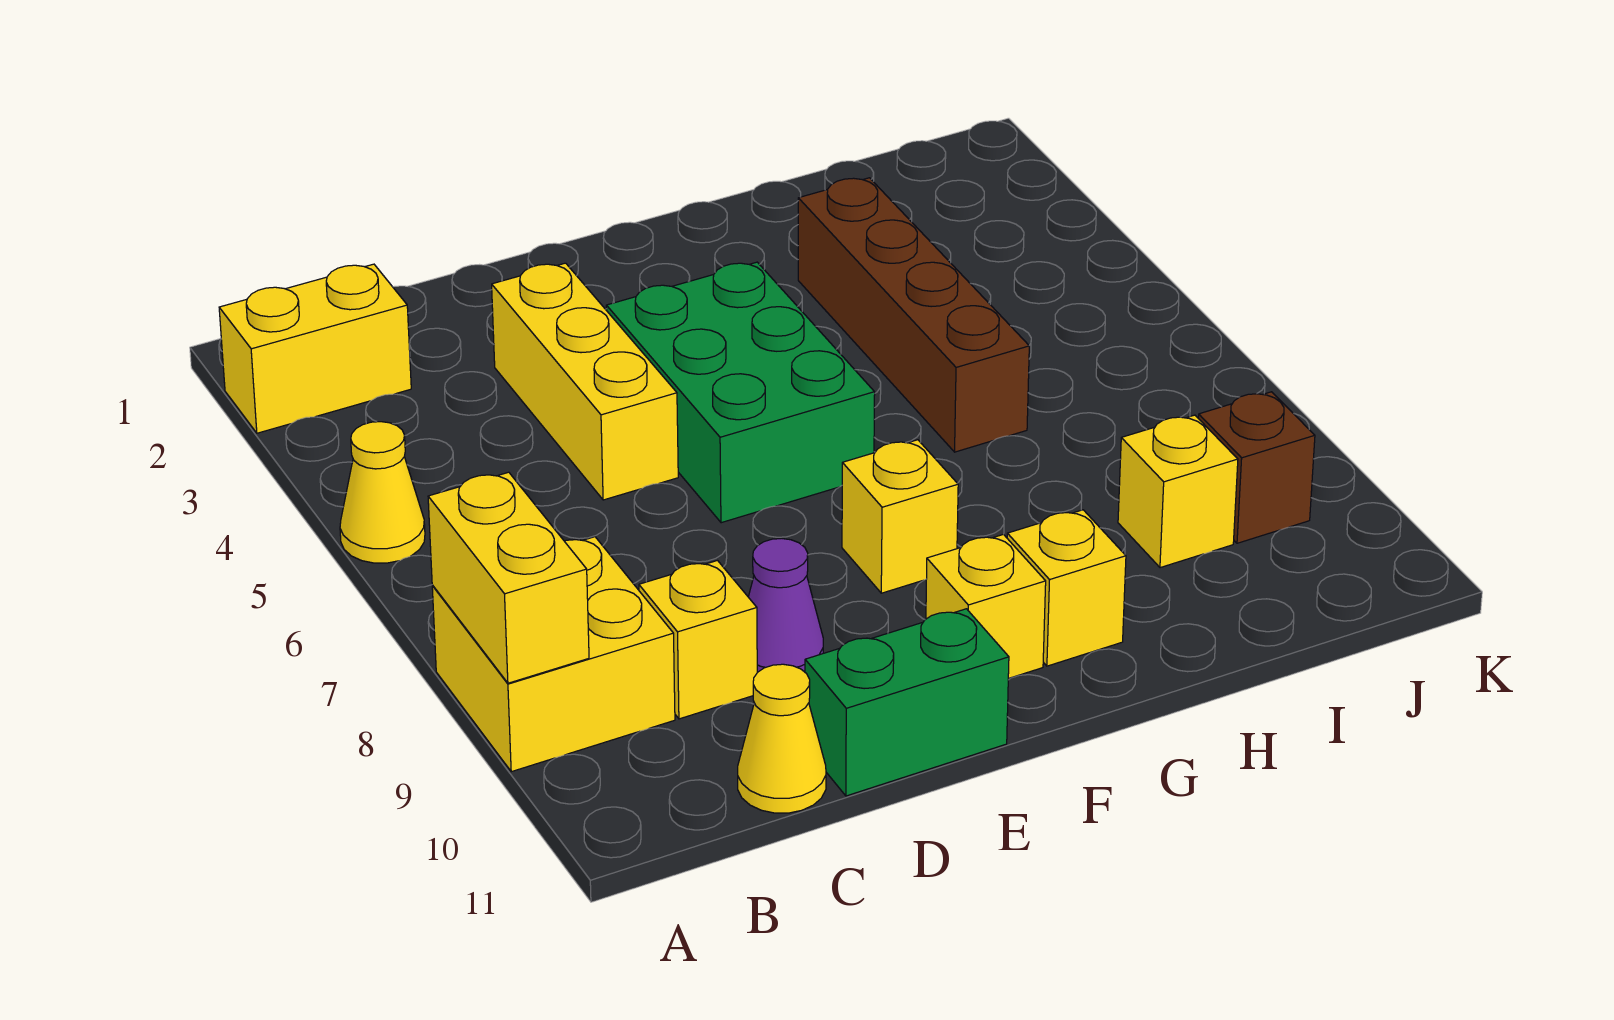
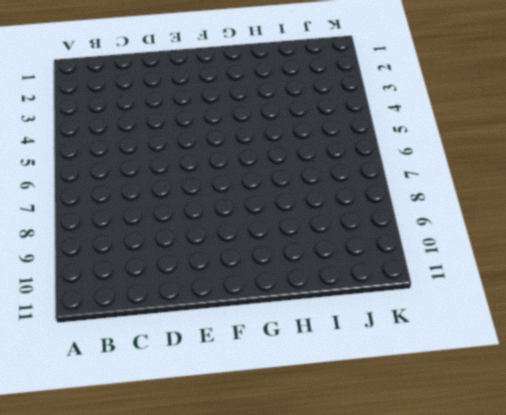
none -> yellow 1x2 brick [219,264,411,433]
none -> yellow 1x1 cone [340,422,425,563]
none -> yellow 2x2 brick [432,537,675,772]

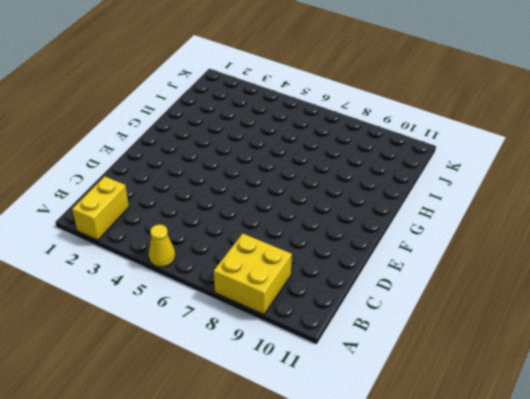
none -> yellow 1x1 brick [639,561,757,719]
none -> yellow 1x1 cone [738,664,826,813]
none -> yellow 1x3 brick [492,263,678,500]

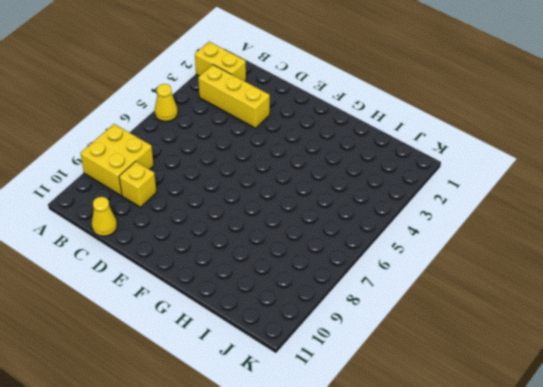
yellow 1x3 brick [198,65,270,128] -> yellow 1x3 brick turned to [492,263,678,500]
none -> purple 1x1 cone [749,538,823,673]
none -> green 1x2 brick [805,609,1009,796]
none -> green 2x3 brick [606,262,875,523]

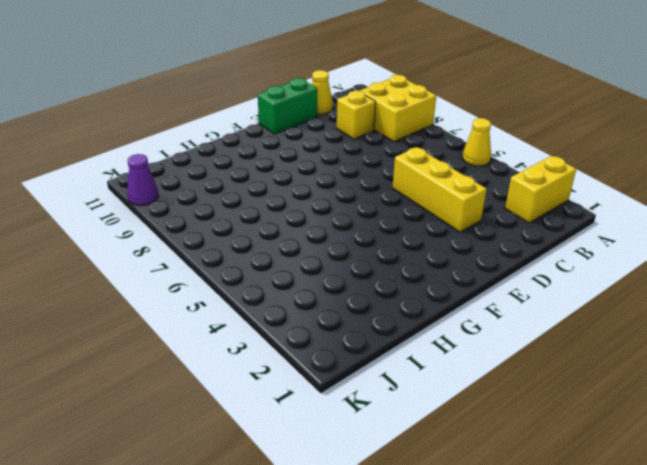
purple 1x1 cone [127,154,159,206] -> purple 1x1 cone moved to [749,538,823,673]
none -> green 2x3 brick [606,262,875,523]
none -> yellow 1x1 brick [842,440,958,593]
none -> yellow 1x1 brick [926,534,1046,679]

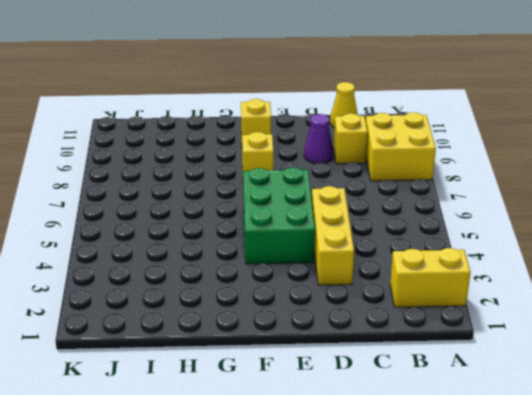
none -> yellow 1x1 cone [340,422,425,563]
none -> green 1x2 brick [805,609,1009,796]
none -> yellow 1x1 brick [1007,510,1126,666]

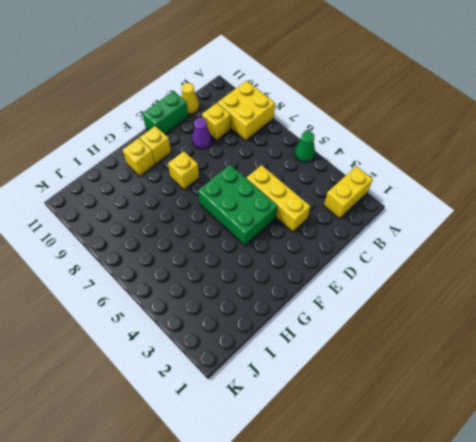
green 1x1 cone [295,131,315,162] -> yellow 1x1 cone [340,422,425,563]
none -> brown 1x4 brick [798,178,1029,452]
none -> yellow 1x1 brick [1118,415,1238,568]
none -> brown 1x1 brick [1198,392,1315,543]

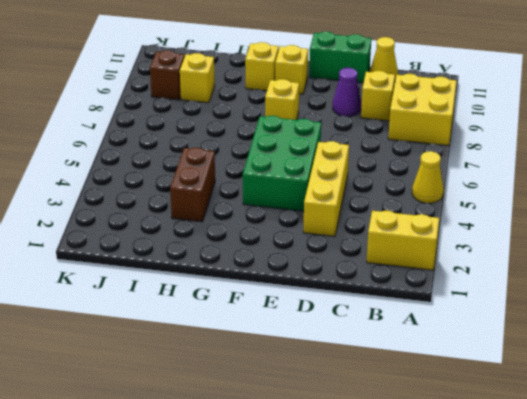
brown 1x2 brick [170,148,215,222] -> brown 1x4 brick [798,178,1029,452]
none -> yellow 1x2 brick [428,472,589,683]

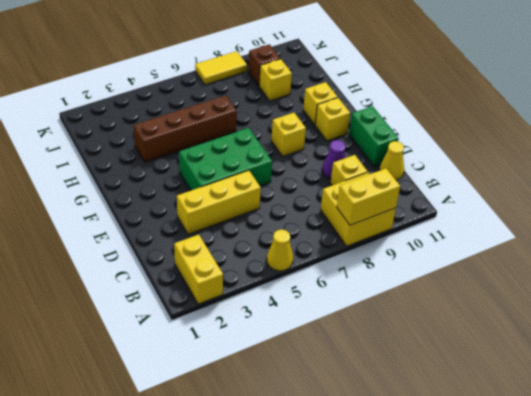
yellow 1x2 tile [195,51,247,85] -> none

